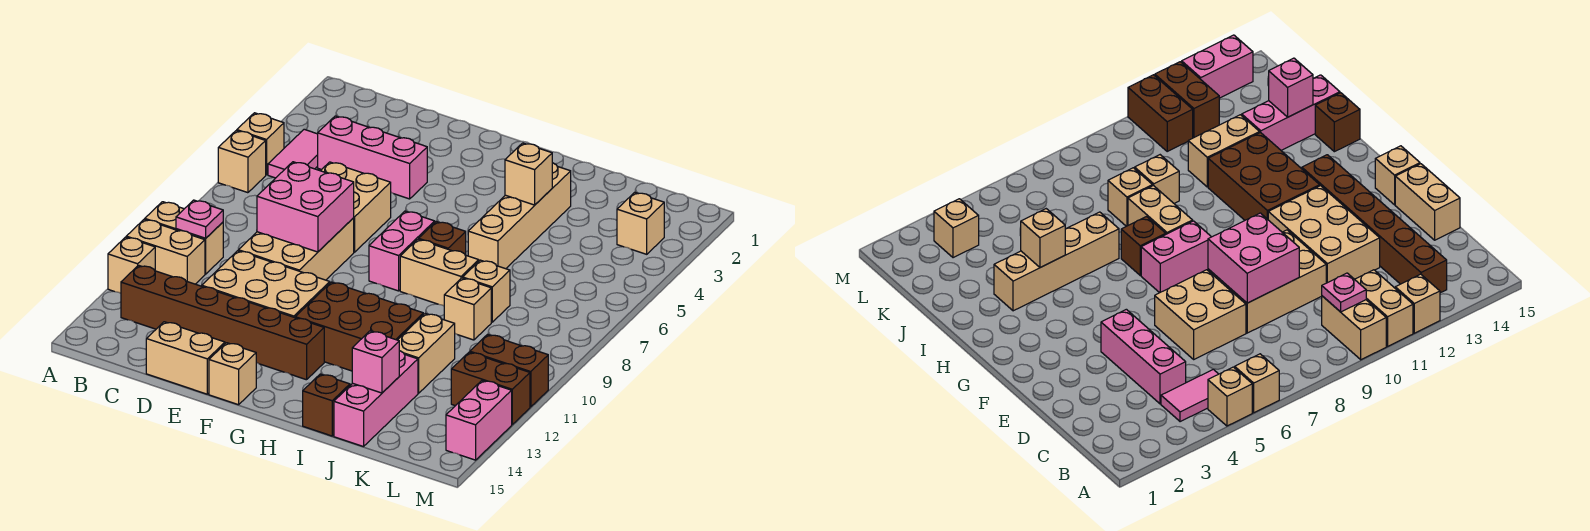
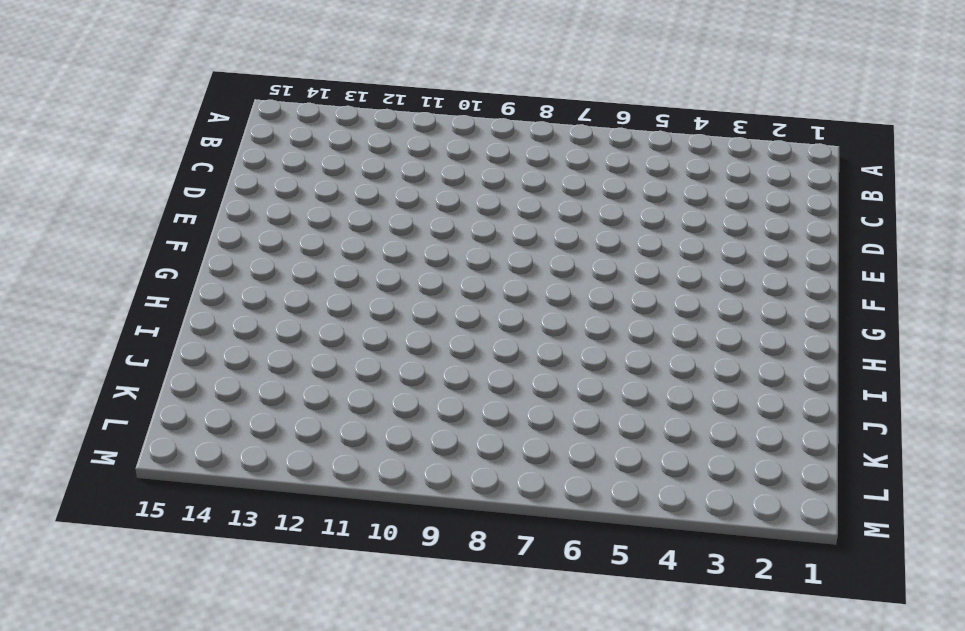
none -> tan 1x1 brick [237,113,284,175]
none -> tan 1x1 brick [218,131,266,193]
none -> tan 1x2 brick [145,202,223,274]
none -> tan 1x2 brick [126,219,205,284]

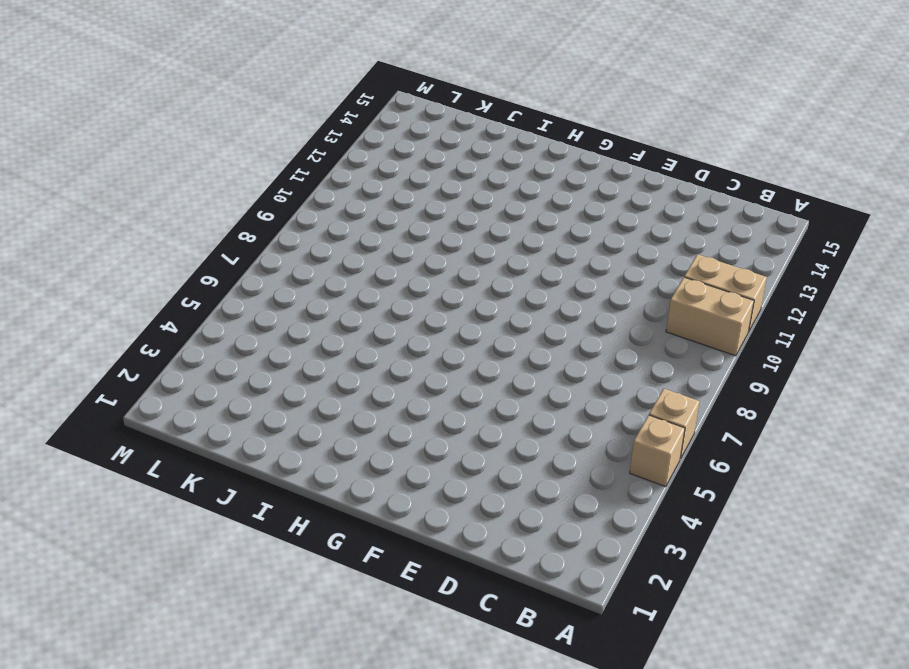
none -> tan 1x1 brick [108,237,155,293]
none -> pink 1x2 tile [268,129,318,178]
none -> brown 1x6 brick [121,265,324,380]
none -> pink 1x3 brick [318,116,427,199]

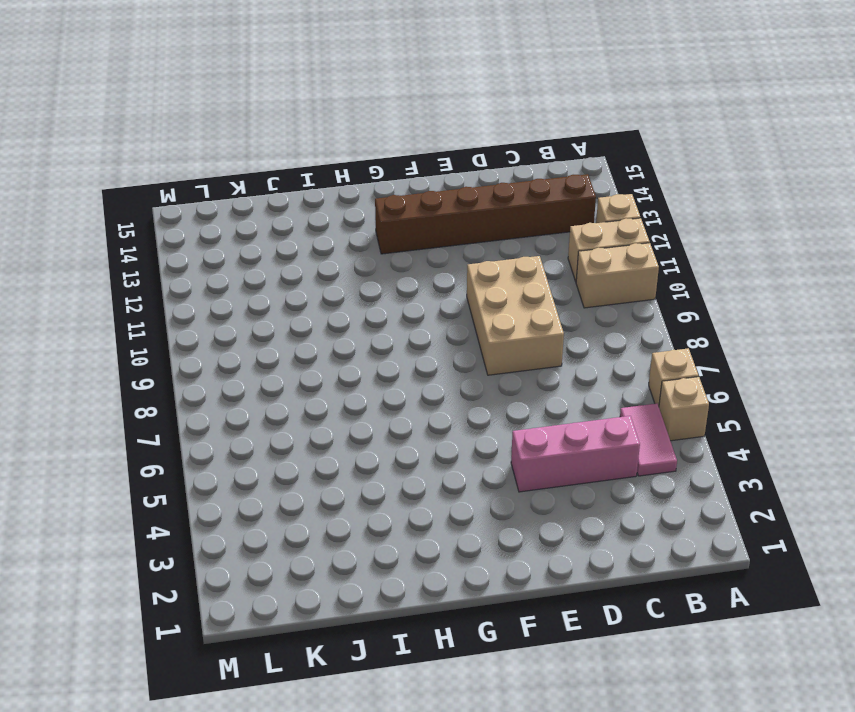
none -> tan 2x2 brick [321,162,391,252]
none -> tan 2x3 brick [202,251,330,318]
none -> tan 1x2 brick [146,322,225,394]
none -> tan 1x1 brick [209,343,256,405]

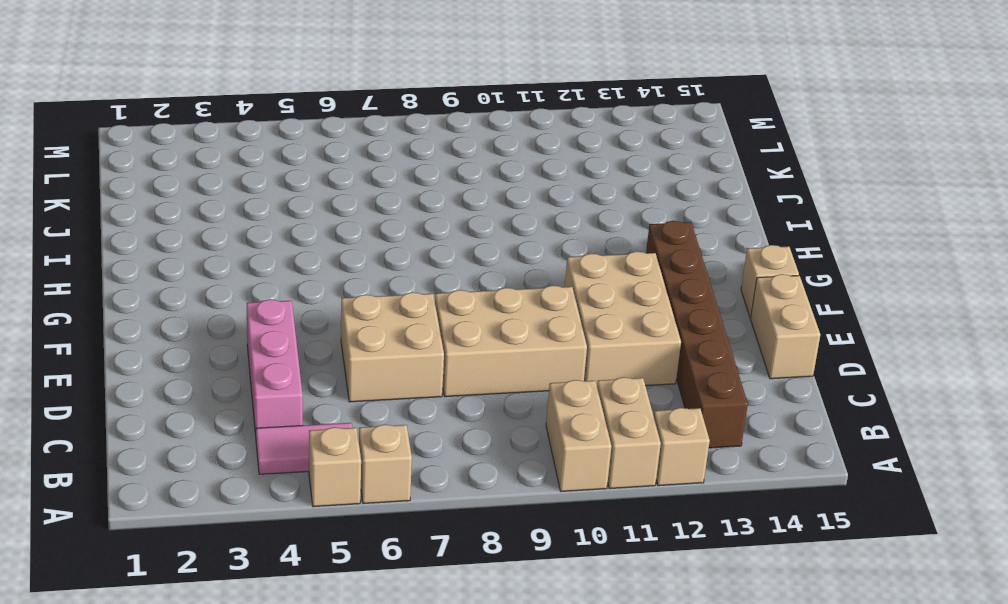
none -> pink 1x2 brick [369,211,435,291]
none -> brown 2x3 brick [295,282,423,371]
none -> brown 1x1 brick [419,222,466,255]
none -> tan 1x2 brick [400,239,479,306]

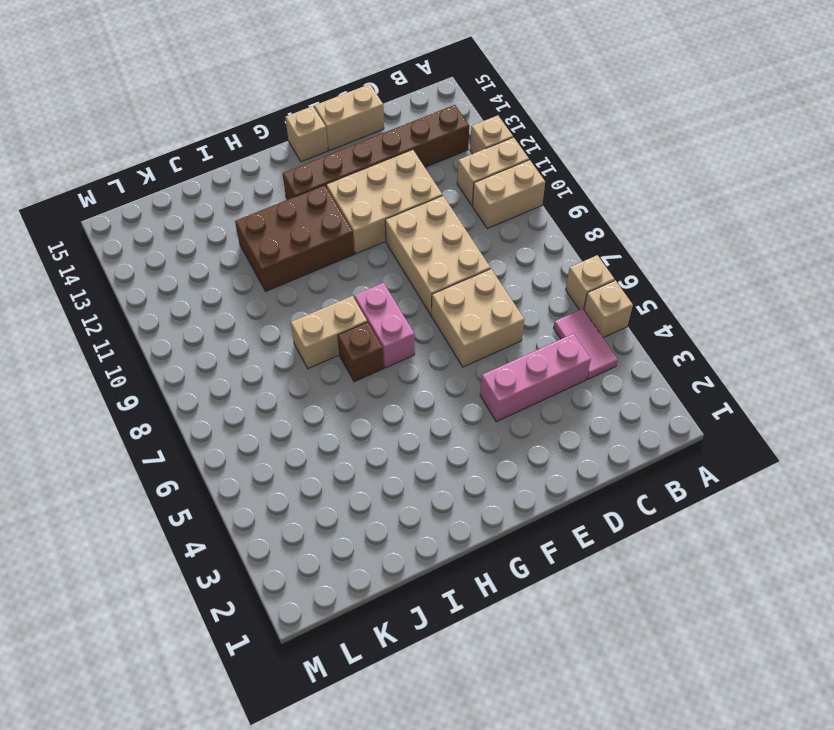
none -> tan 1x4 brick [468,163,571,269]
none -> brown 1x1 brick [303,374,350,436]
none -> tan 1x1 brick [463,260,510,322]
none -> tan 1x1 brick [444,278,491,340]

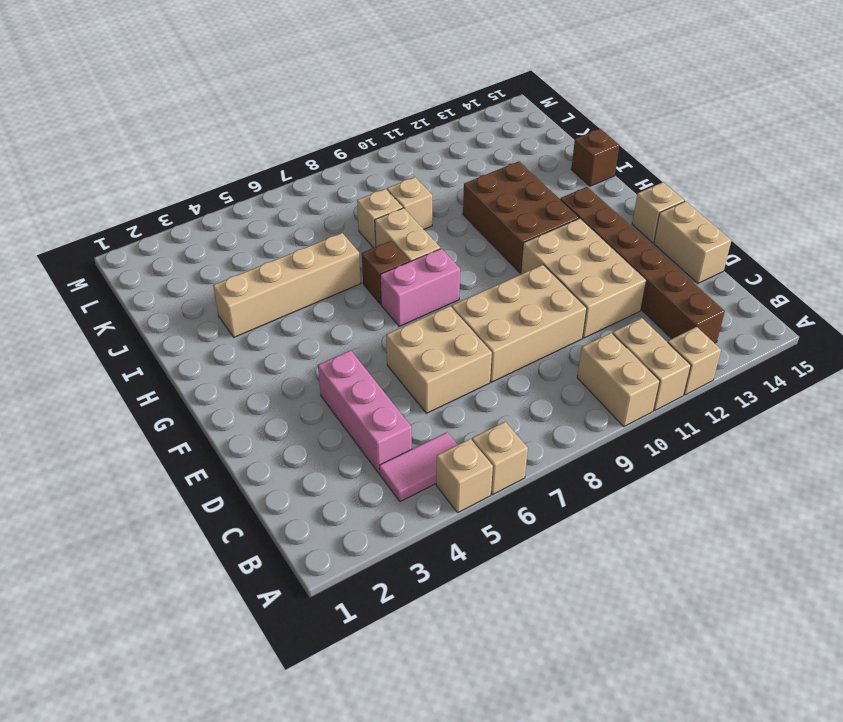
none -> tan 1x2 brick [398,313,455,393]
none -> pink 1x3 brick [334,351,418,447]
none -> tan 1x1 brick [617,192,664,254]
none -> brown 1x2 brick [470,334,548,407]

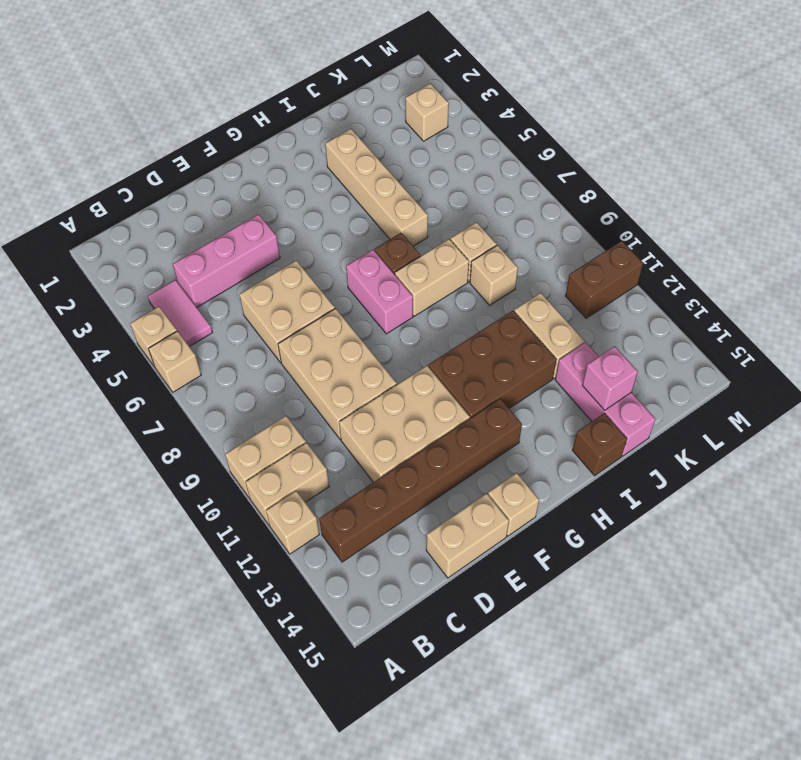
none -> brown 1x2 brick [451,352,530,424]
none -> pink 1x2 brick [446,381,512,460]
none -> pink 1x1 plate [176,200,223,238]
none -> pink 2x2 brick [257,162,354,252]

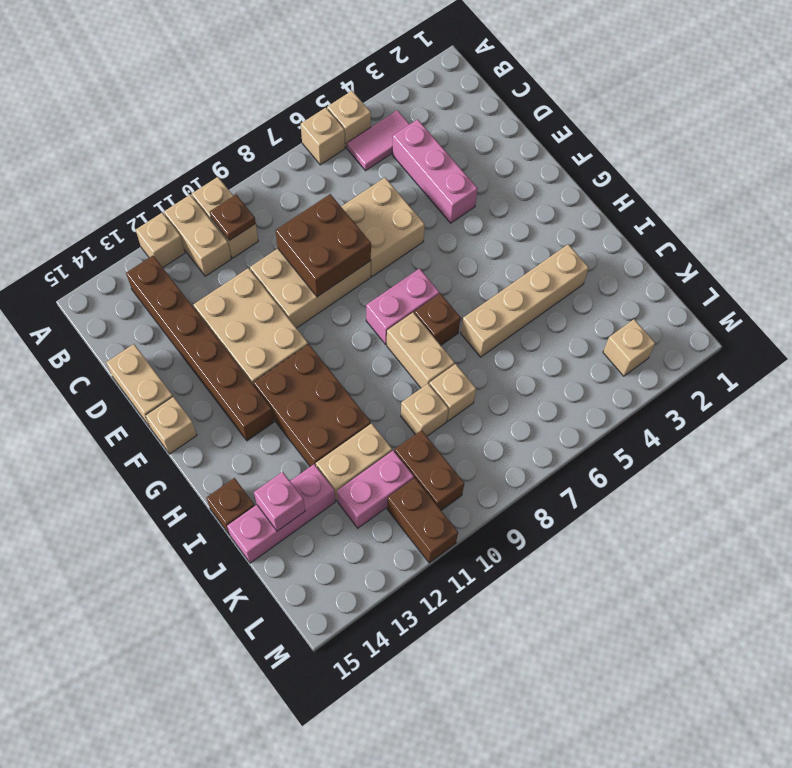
brown 1x1 plate [210,195,256,241] -> pink 1x1 plate [176,200,223,238]
brown 2x2 brick [275,194,371,297] -> pink 2x2 brick [257,162,354,252]
brown 1x2 brick [395,430,464,510] -> brown 1x2 brick moved to [451,352,530,424]
pink 1x2 brick [337,451,414,528] -> pink 1x2 brick moved to [446,381,512,460]
none -> tan 1x1 brick [505,143,552,205]

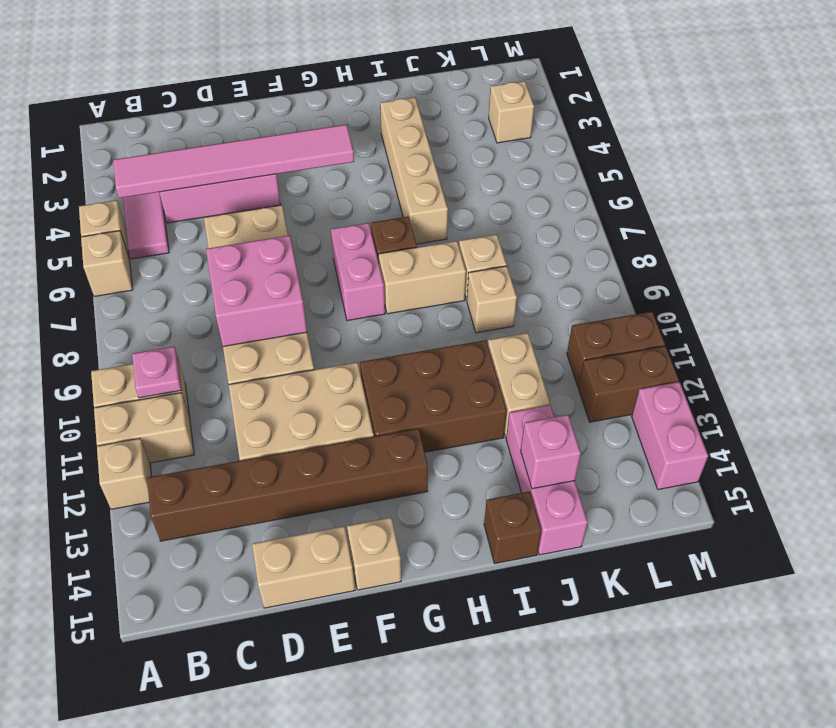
pink 1x6 tile [113,125,354,198] -> none
none -> tan 1x1 brick [505,143,552,205]

